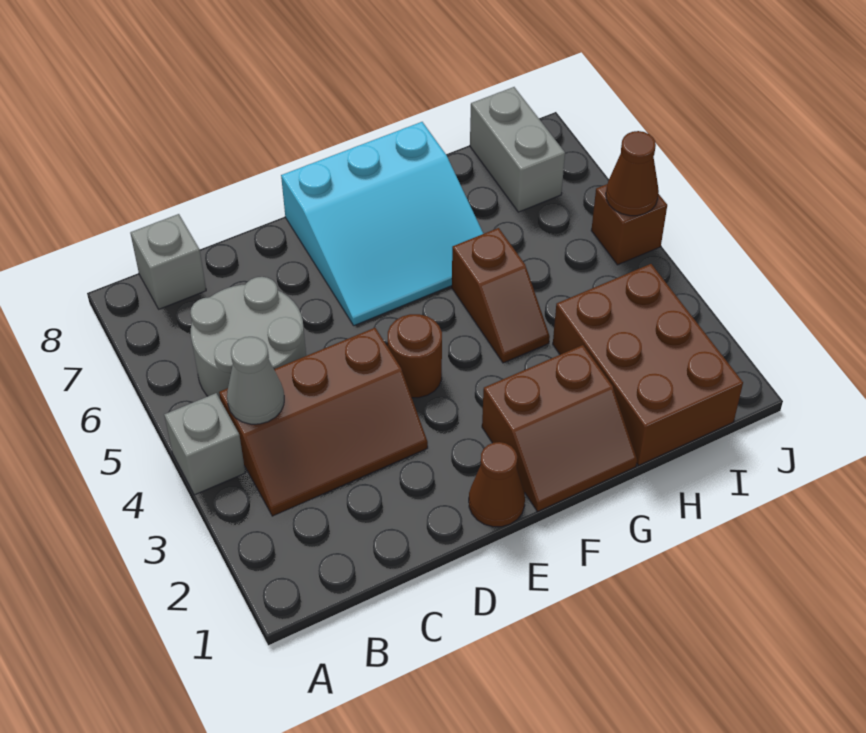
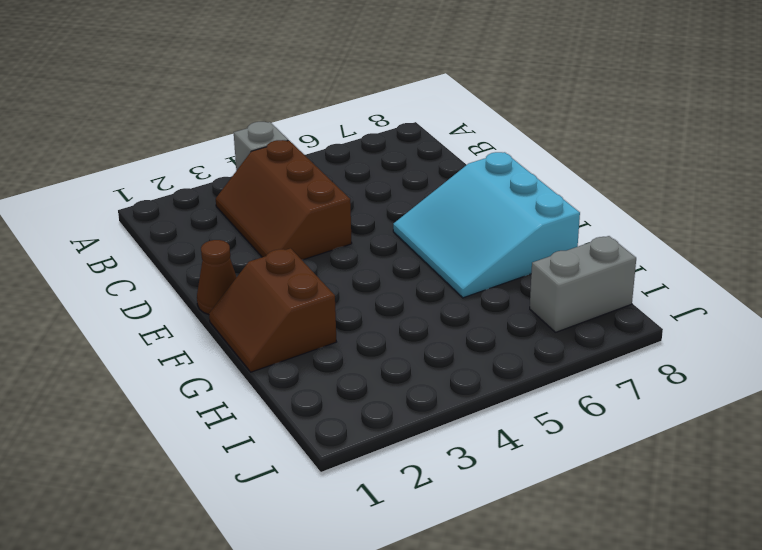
none -> grey 2x2 round brick [190,277,306,399]
none -> grey 1x1 brick [130,214,206,309]
none -> brown 1x1 round brick [388,314,442,398]

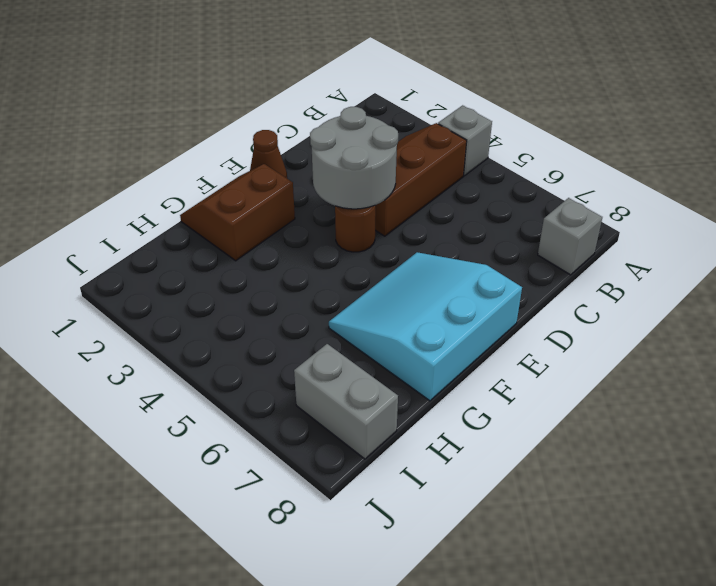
grey 2x2 round brick [310,107,398,209] -> grey 2x2 round brick moved to [190,277,306,399]
none -> brown 1x2 slope [452,228,550,363]
none -> brown 2x3 brick [553,264,743,465]
none -> brown 1x1 brick [591,184,667,265]

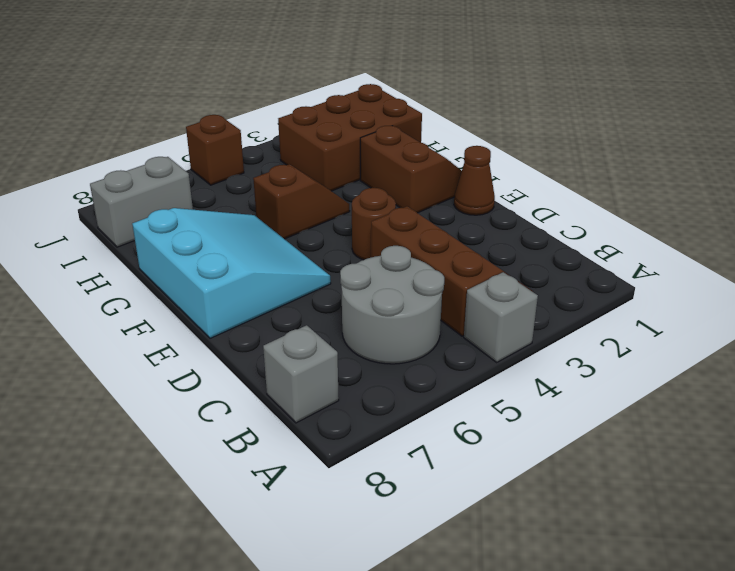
none -> grey 1x1 cone [227,337,284,424]
none -> brown 1x1 cone [606,131,659,216]

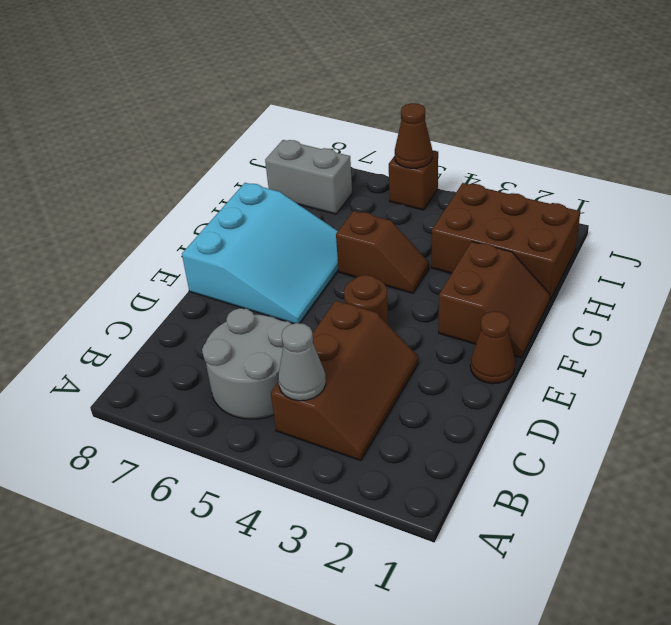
none -> grey 1x1 brick [164,393,245,495]
none -> grey 1x1 brick [130,214,206,309]

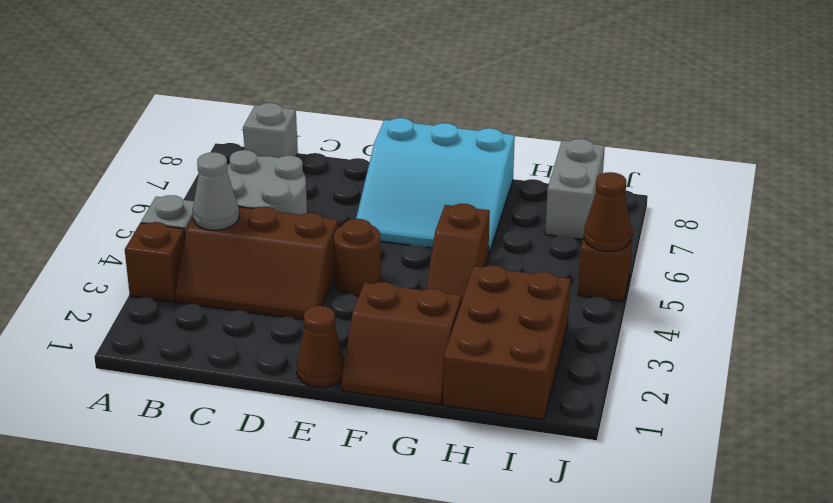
brown 1x1 brick [125,222,185,302] -> none

